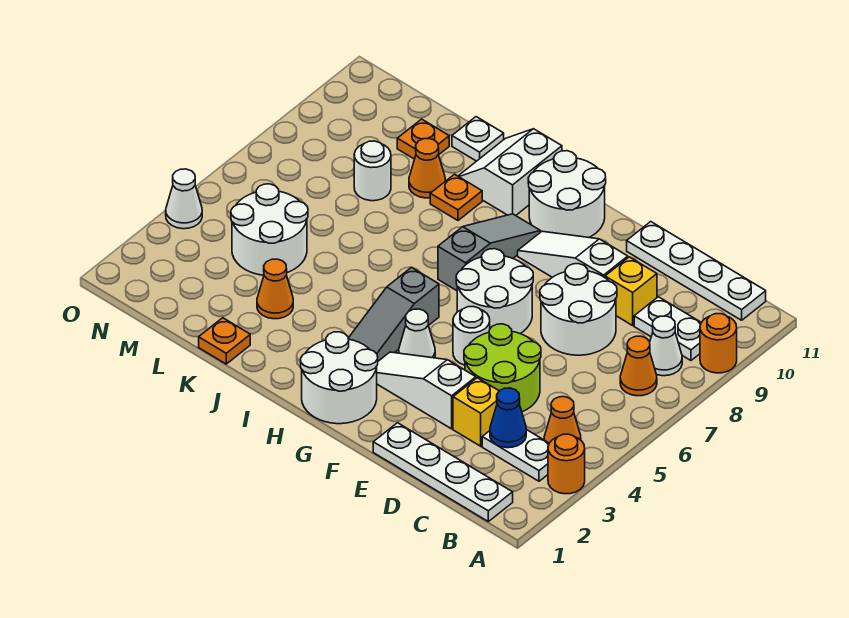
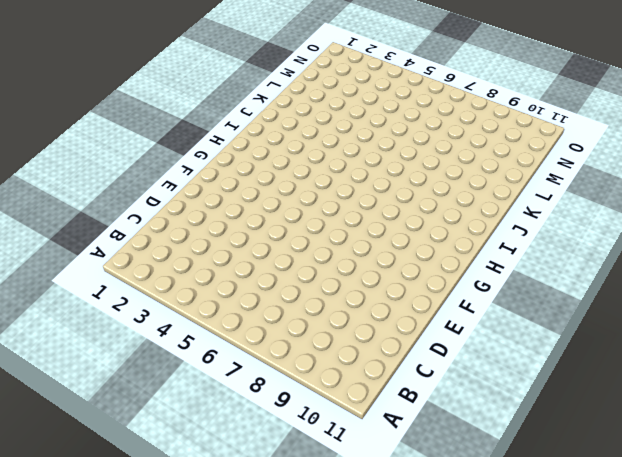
none -> orange 1x1 round brick [548,434,585,494]
none -> orange 1x1 round brick [700,314,737,373]
none -> white 1x4 plate [373,423,513,521]
none -> white 1x2 plate [482,430,549,481]

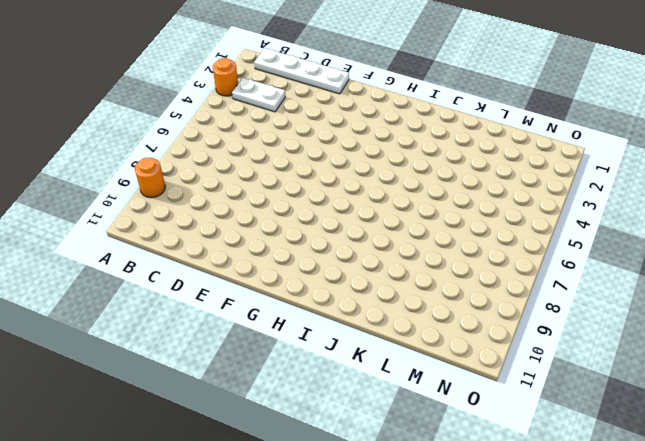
none -> orange 1x1 cone [544,397,581,443]
none -> orange 1x1 cone [620,336,657,396]
none -> white 1x1 cone [650,316,682,376]
none -> white 1x2 plate [634,297,701,360]

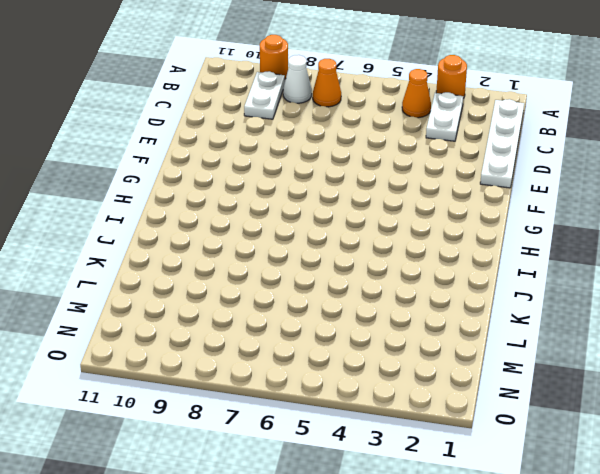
none -> white 1x4 plate [627,222,766,320]
none -> yellow 1x1 brick [453,378,499,446]
none -> lime 2x2 round brick [464,324,541,412]
none -> white 2x2 round brick [540,264,617,355]

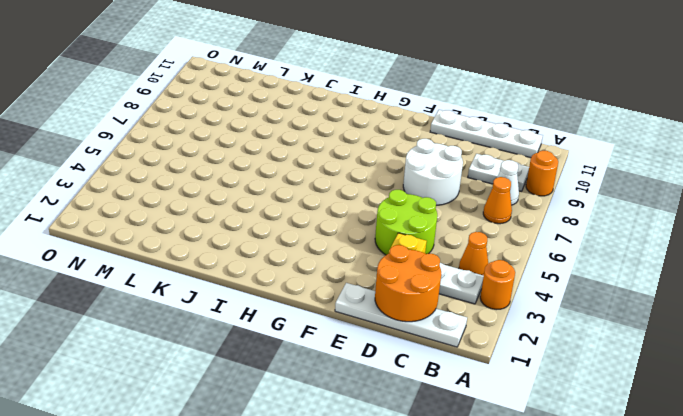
orange 2x2 round brick [375,245,441,322] -> none
none -> yellow 1x1 brick [605,257,657,325]
none -> white 1x3 slope [377,352,476,429]
none -> white 1x3 slope [518,231,628,278]
none -> white 1x1 round brick [453,307,490,365]

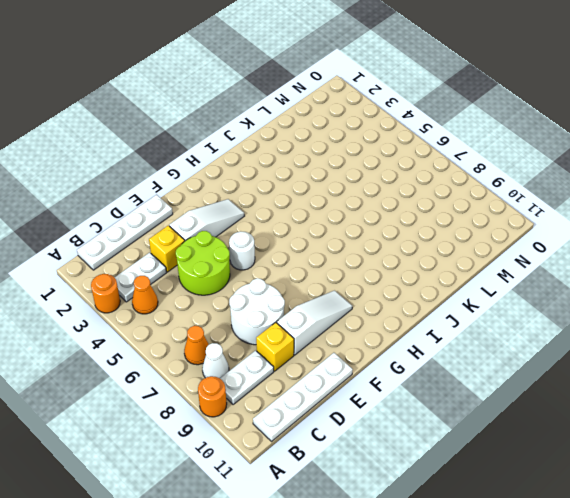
none -> white 2x2 round brick [456,249,533,334]
none -> white 2x2 round brick [301,332,378,424]
none -> white 1x1 cone [399,309,435,358]
none -> white 2x2 round brick [528,151,606,238]

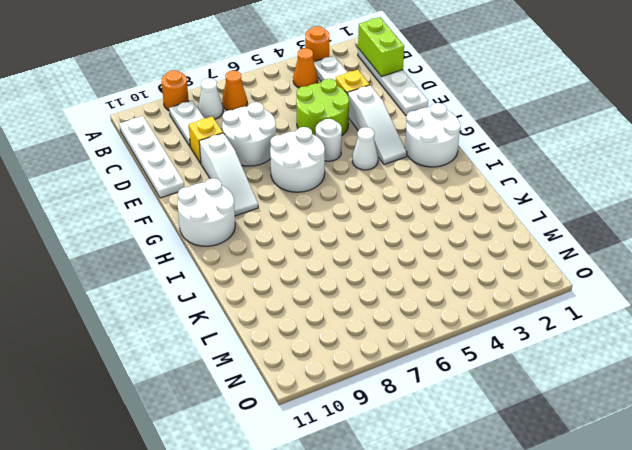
lime 1x2 brick [358,17,404,77] -> none
none -> grey 1x3 slope [348,267,439,361]
none -> grey 1x3 slope [438,214,540,291]
none -> white 2x2 slope [458,129,562,216]
none -> orange 1x1 plate [430,174,482,220]

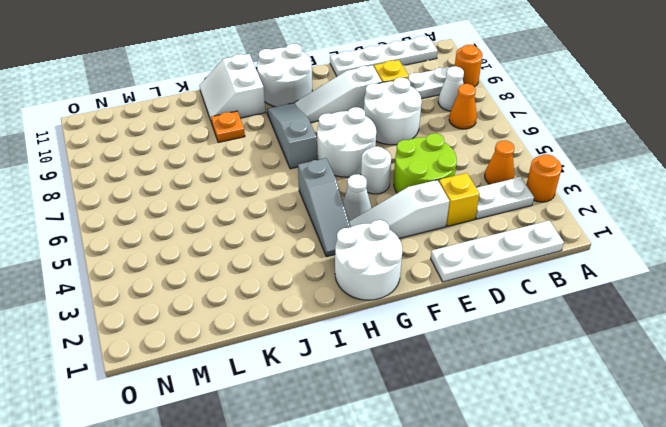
none -> orange 1x1 plate [199,318,250,364]
none -> orange 1x1 cone [257,259,293,319]
none -> orange 1x1 cone [409,139,445,198]
none -> white 1x1 plate [452,117,504,161]

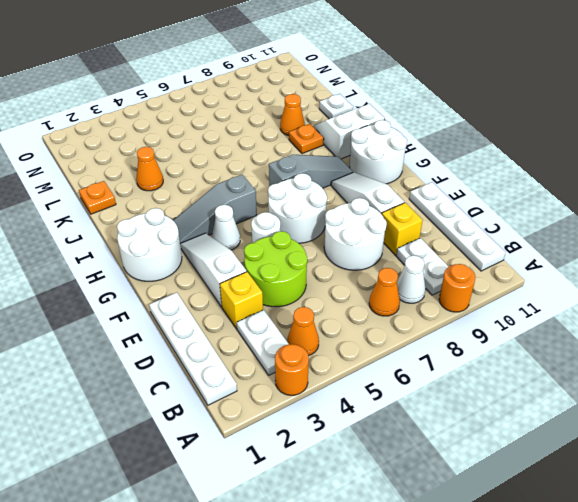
none -> white 2x2 round brick [231,184,308,275]
none -> white 1x1 round brick [354,141,391,201]
none -> orange 1x1 plate [397,119,449,159]
none -> white 1x1 cone [166,169,202,229]

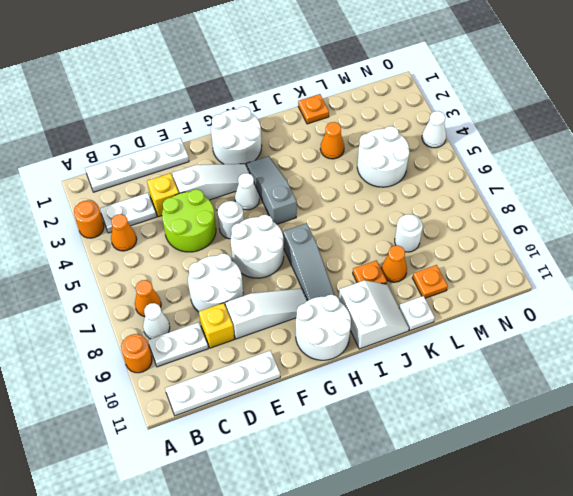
none -> blue 1x1 cone [490,388,526,448]

